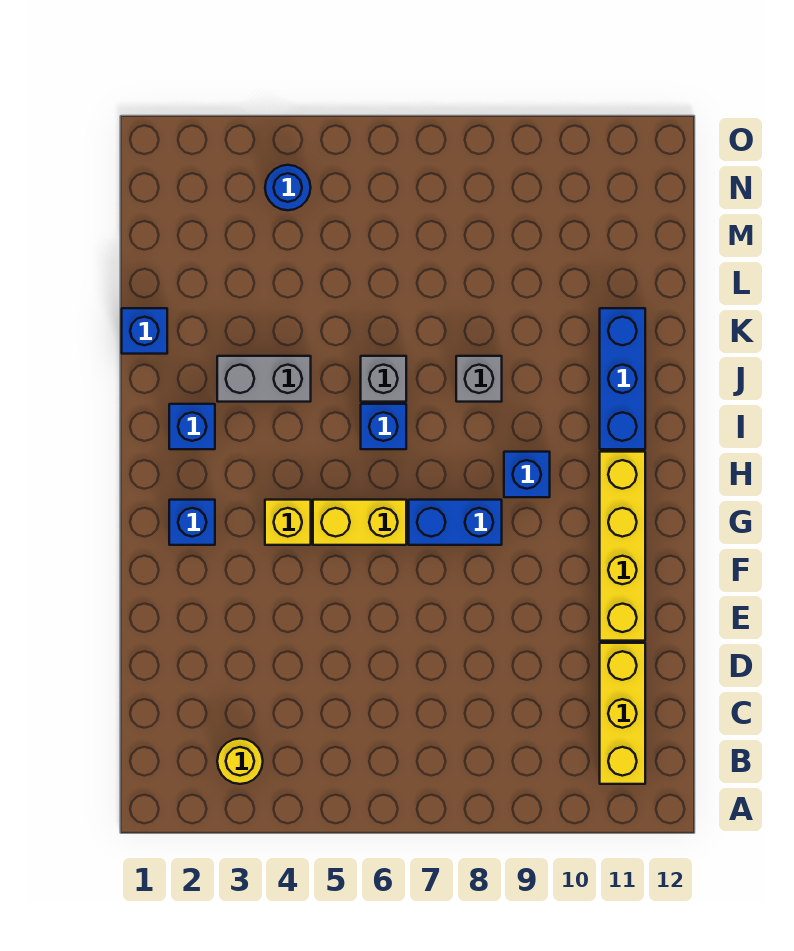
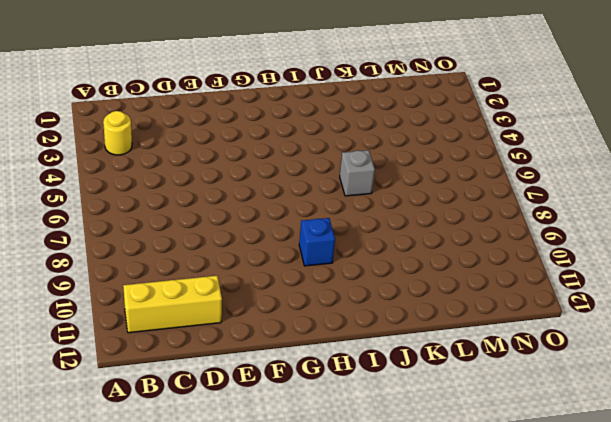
none -> yellow 1x4 brick [600,452,645,641]
none -> blue 1x1 brick [169,500,215,545]
none -> yellow 1x1 brick [265,500,311,545]

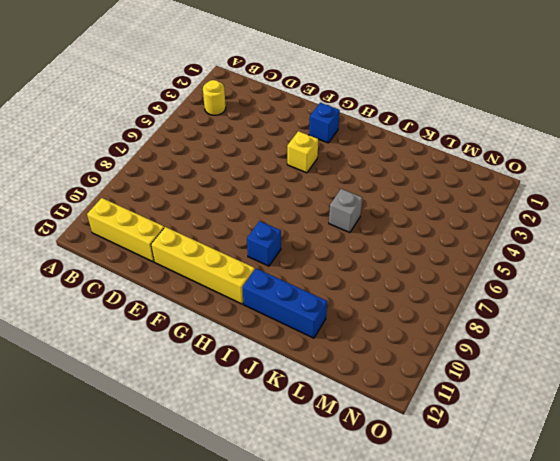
none -> yellow 1x2 brick [313,500,406,545]
none -> blue 1x2 brick [409,500,502,545]
none -> blue 1x1 brick [169,404,215,449]

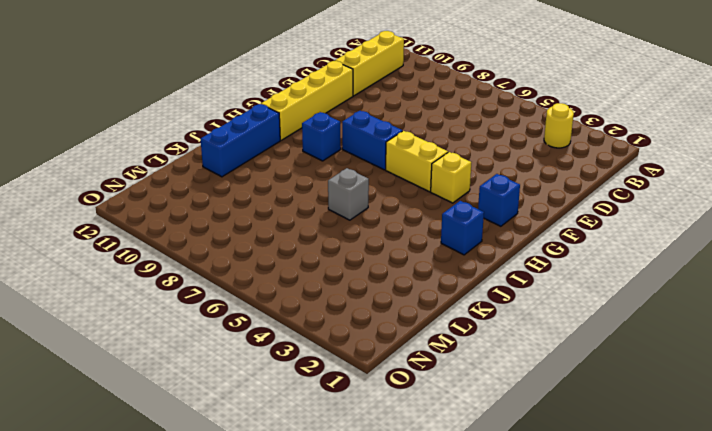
none -> blue 1x1 brick [361,404,406,449]
none -> grey 1x2 brick [217,356,311,402]
none -> grey 1x1 brick [456,356,502,402]

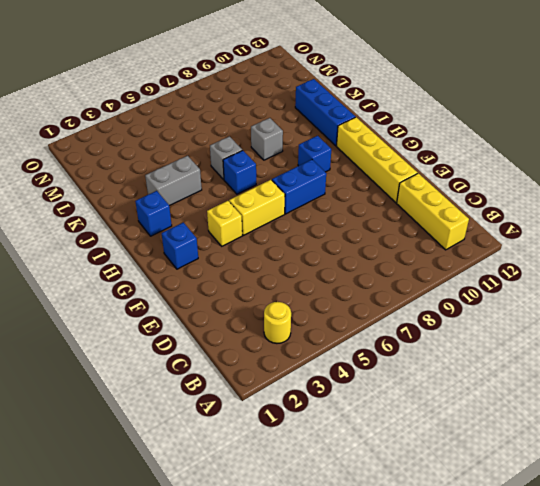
none -> blue 1x1 brick [122,308,167,354]
none -> blue 1x1 round brick [265,165,311,210]

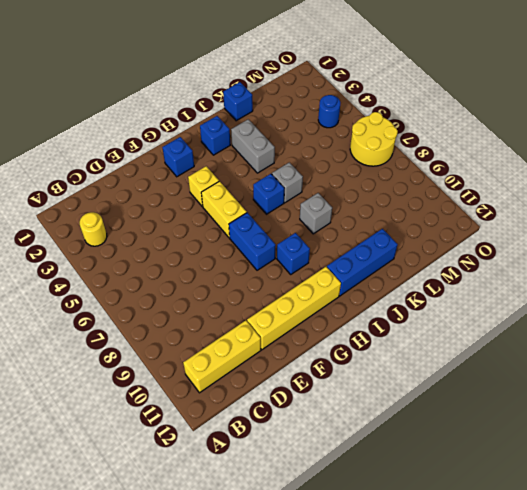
yellow 2x2 round brick [350,112,398,166] -> none

